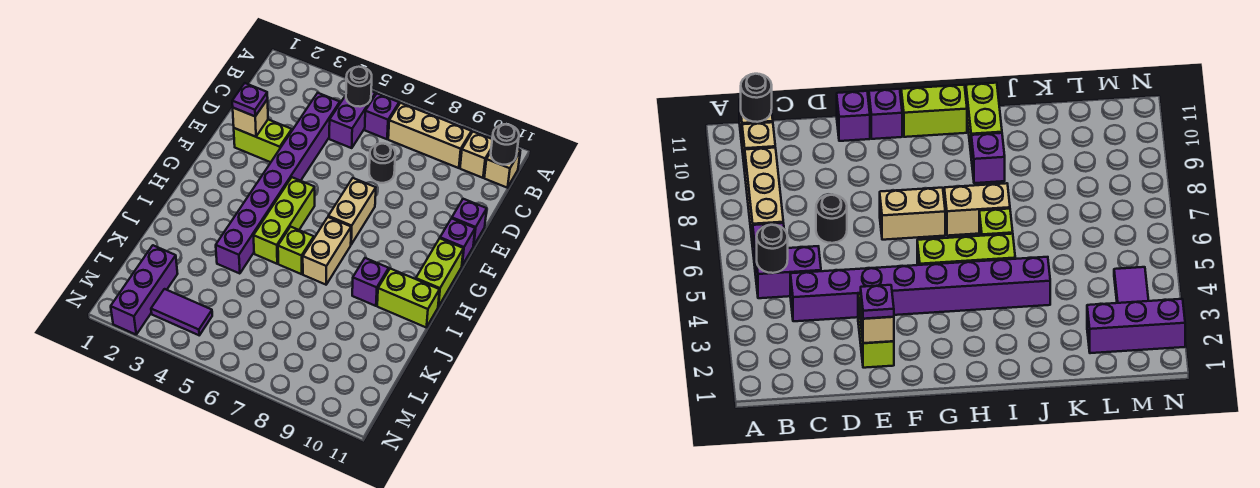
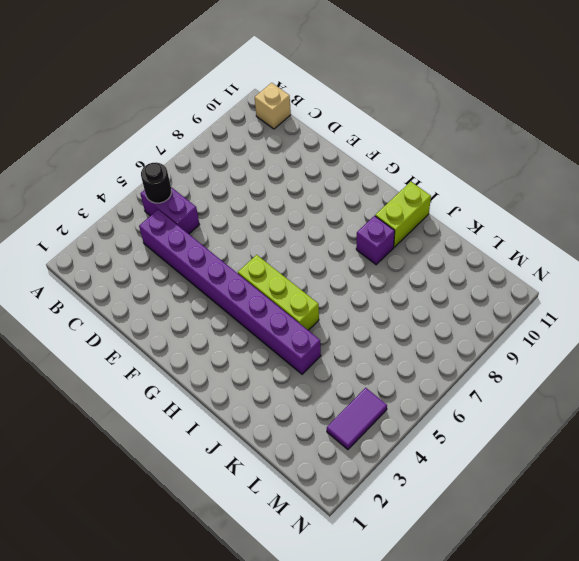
none -> purple 1x1 brick [365,93,399,139]
none -> tan 1x3 brick [388,103,471,168]
none -> tan 1x1 brick [460,132,492,178]

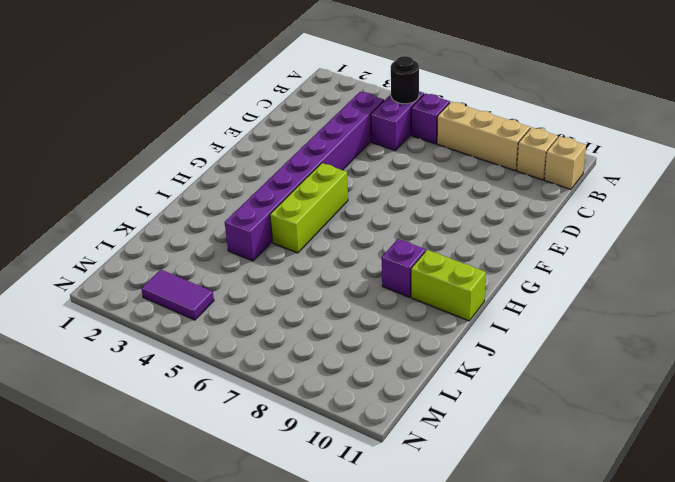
none -> black 1x1 round brick [369,143,395,183]
none -> lime 1x2 brick [234,120,292,162]
none -> purple 1x1 brick [452,199,487,246]

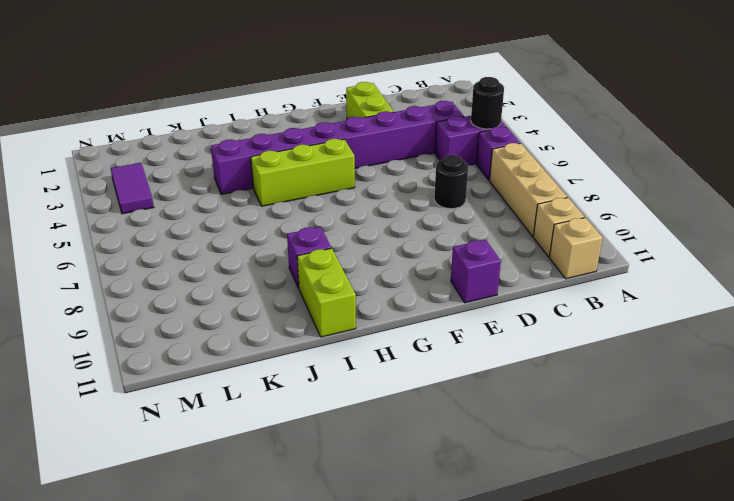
none -> tan 1x2 brick [328,178,376,244]
none -> purple 1x1 brick [440,218,475,265]
none -> lime 1x2 brick [416,238,463,307]

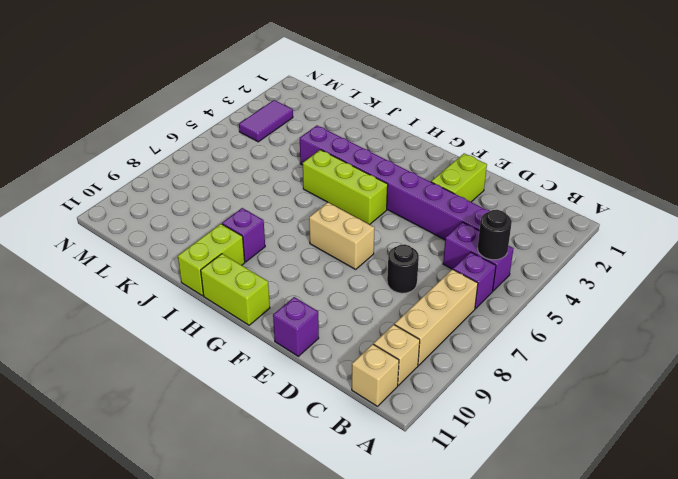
none -> purple 1x1 brick [440,218,475,265]
none -> tan 1x2 brick [303,217,351,285]
none -> lime 1x1 brick [278,227,314,274]

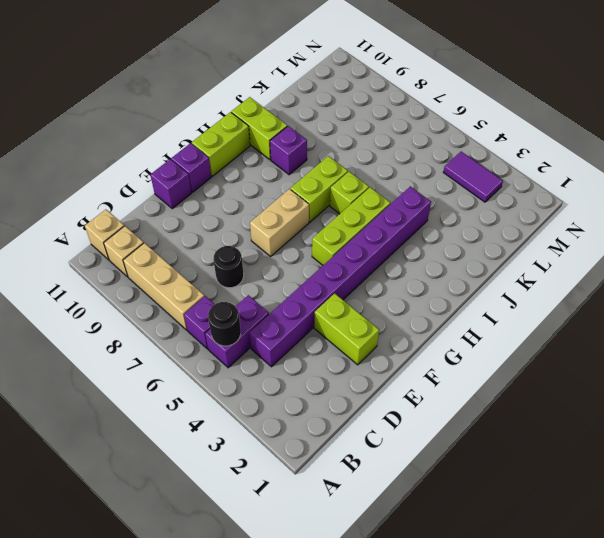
lime 1x2 brick [290,156,348,222] -> tan 1x2 brick [303,217,351,285]
none -> purple 1x3 brick [111,245,178,334]
none -> black 1x1 round brick [491,124,519,165]
none -> tan 1x1 brick [233,99,268,137]

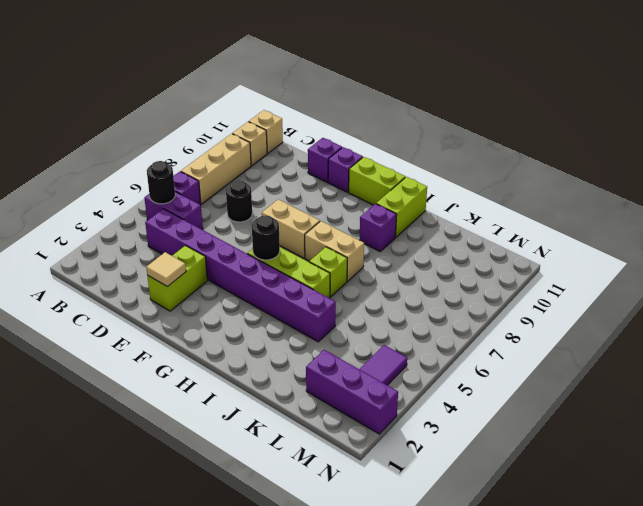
tan 1x1 tile [146,252,186,287] -> tan 1x1 brick [233,99,268,137]
black 1x1 round brick [252,215,280,260] -> black 1x1 round brick moved to [491,124,519,165]
none -> purple 1x1 plate [232,83,268,116]

